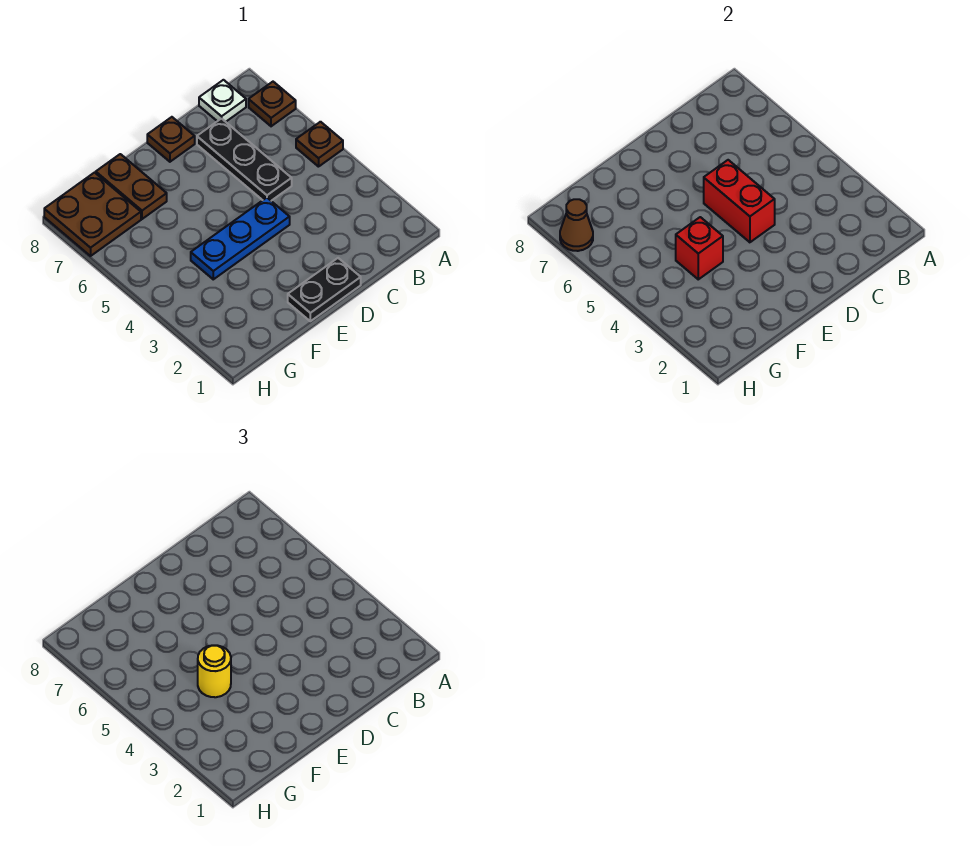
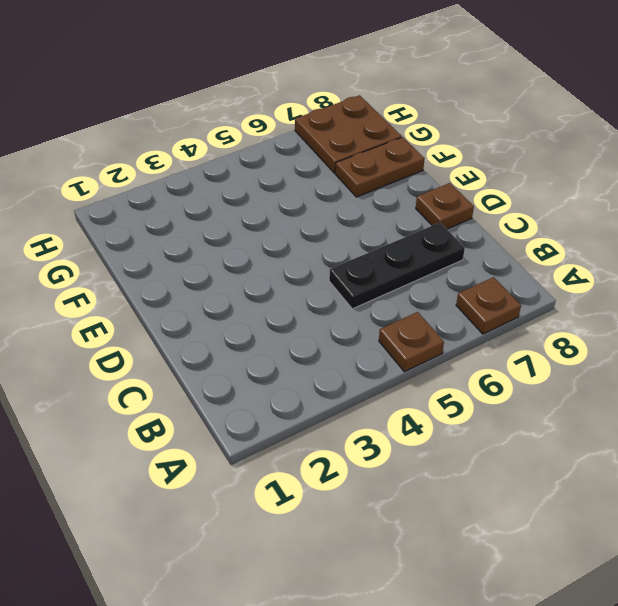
none -> white 1x1 plate [199,80,246,122]
none -> black 1x2 plate [288,258,361,321]
none -> blue 1x3 plate [191,198,290,279]

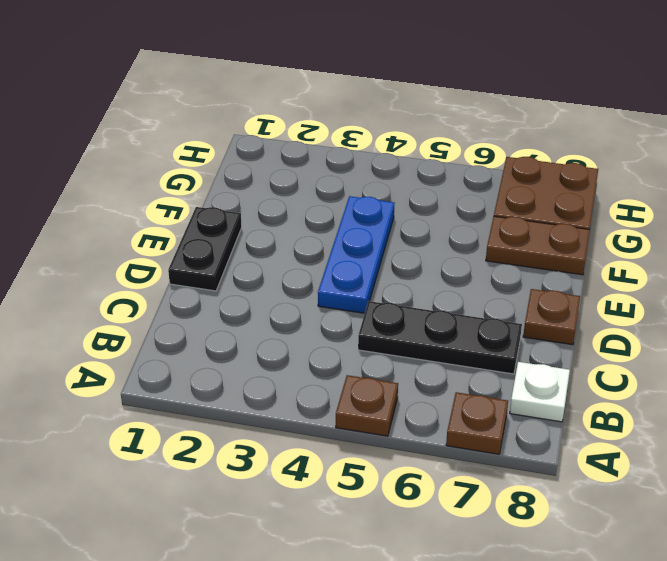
none -> red 1x2 brick [704,160,775,242]
none -> red 1x1 brick [676,217,723,279]
none -> brown 1x1 cone [560,199,593,251]

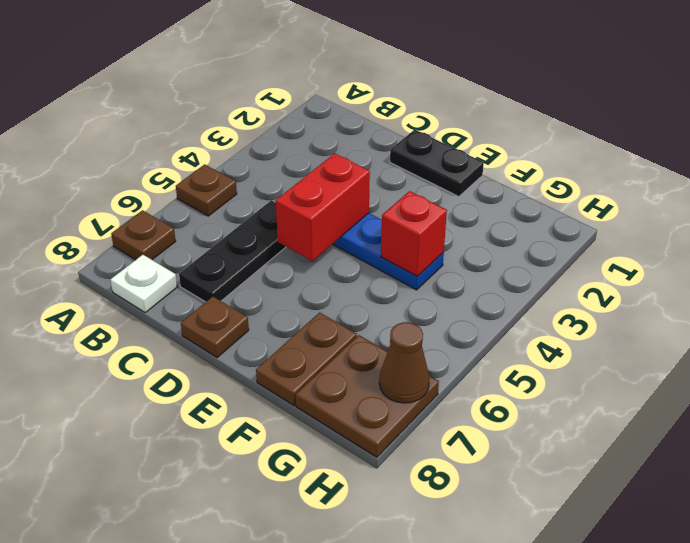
none -> yellow 1x1 round brick [198,645,231,697]

